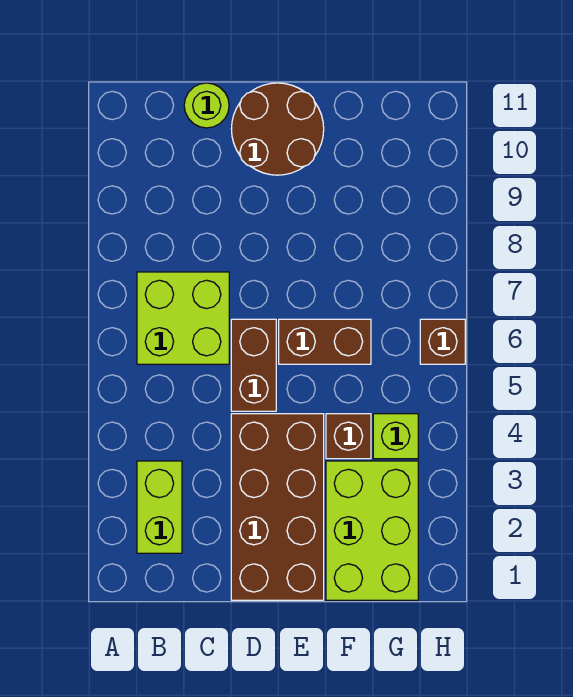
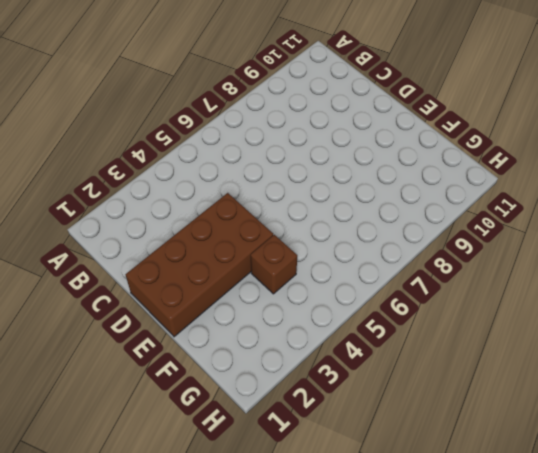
none -> lime 1x2 brick [137,461,182,553]
none -> lime 2x2 brick [137,272,229,364]

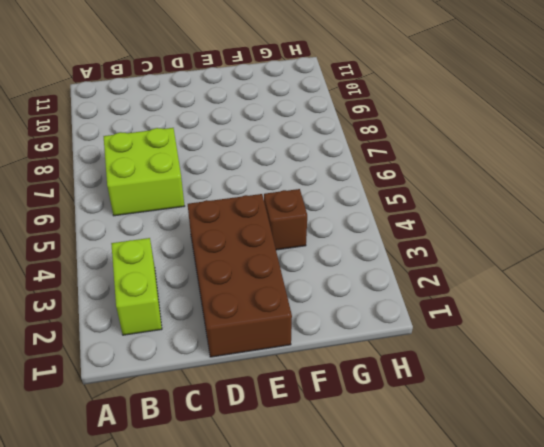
none -> lime 1x1 round brick [184,83,229,128]
none -> brown 1x2 brick [231,319,276,411]

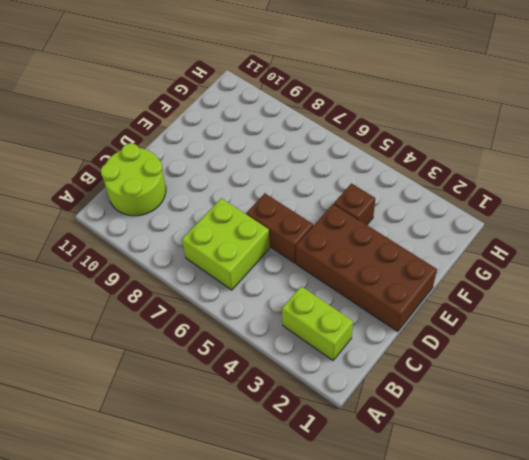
lime 2x2 round brick [101,143,166,216] -> lime 1x1 round brick [184,83,229,128]
none -> brown 2x2 round brick [231,83,324,175]
none -> brown 1x2 brick [279,319,371,364]

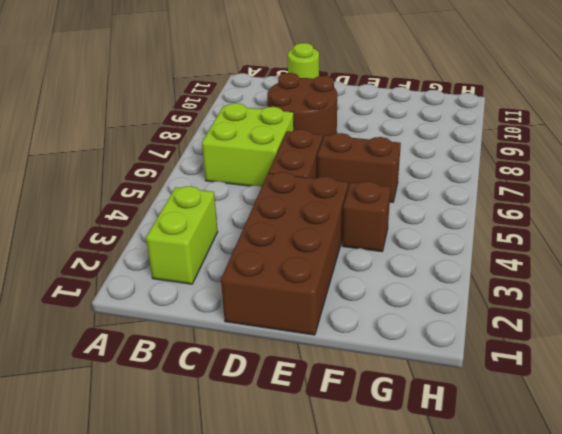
brown 2x2 round brick [267,73,337,138] -> brown 2x2 round brick moved to [231,83,324,175]
none -> lime 2x3 brick [326,461,418,600]
none -> lime 1x1 brick [373,414,418,459]

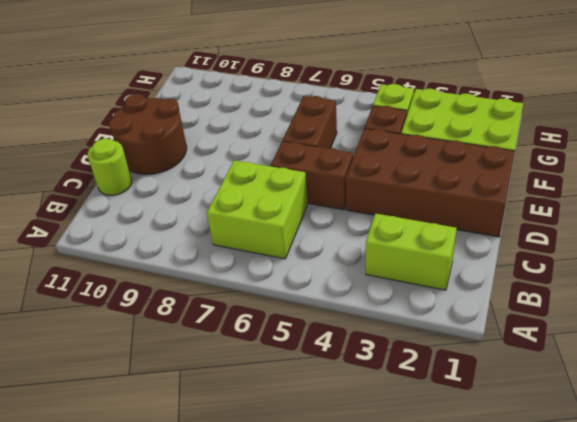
none -> brown 1x1 brick [420,319,465,364]

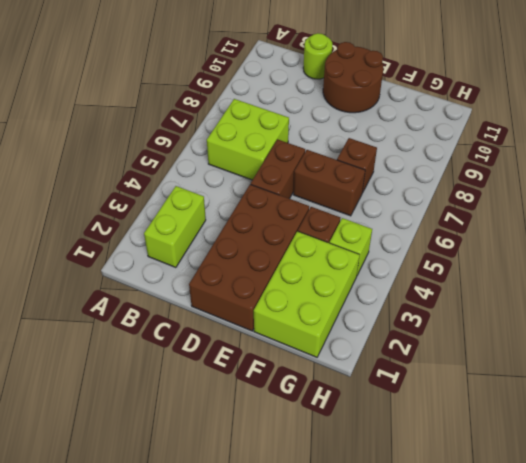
brown 1x1 brick [337,138,377,193] -> brown 1x1 brick moved to [420,319,465,364]

